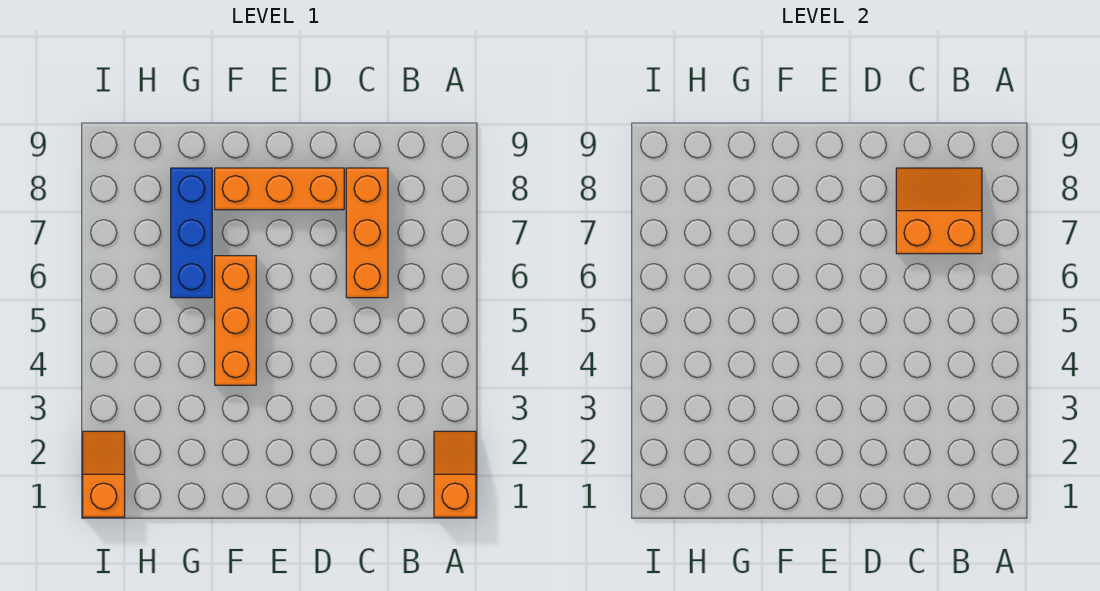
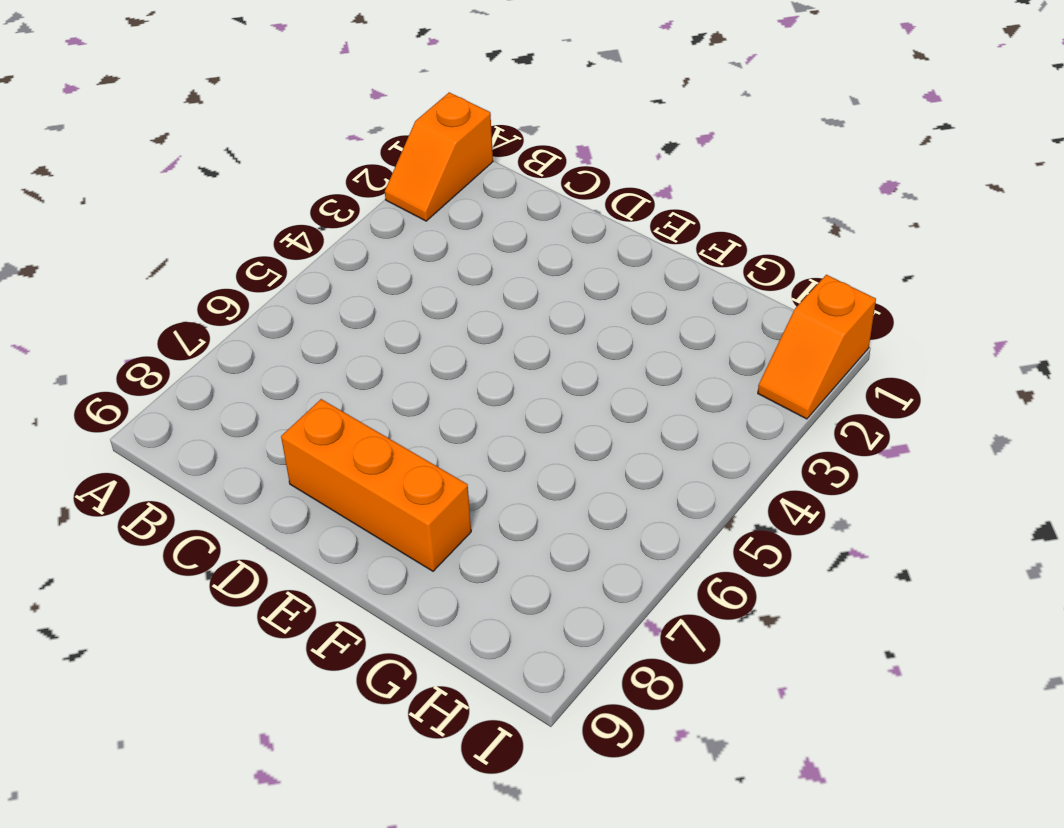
none -> orange 1x3 brick [346,168,388,298]
none -> orange 1x3 brick [215,256,256,385]

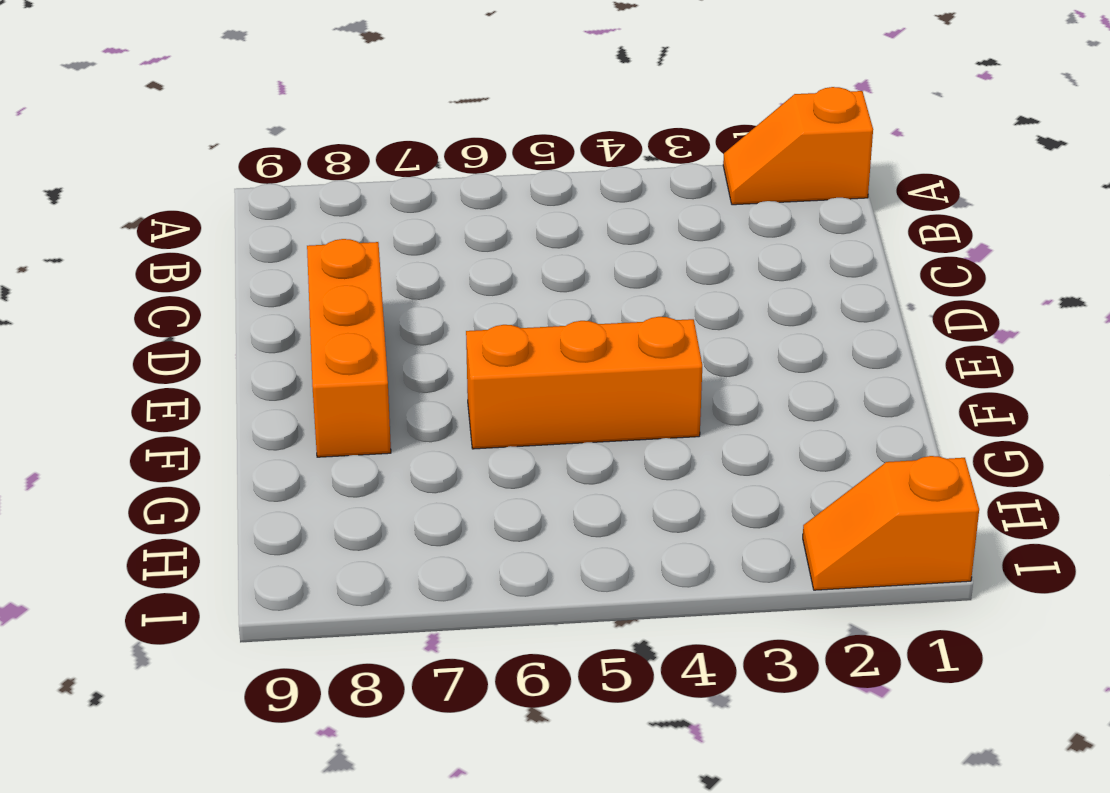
none -> orange 1x3 brick [346,168,388,298]
none -> blue 1x3 brick [171,168,212,298]

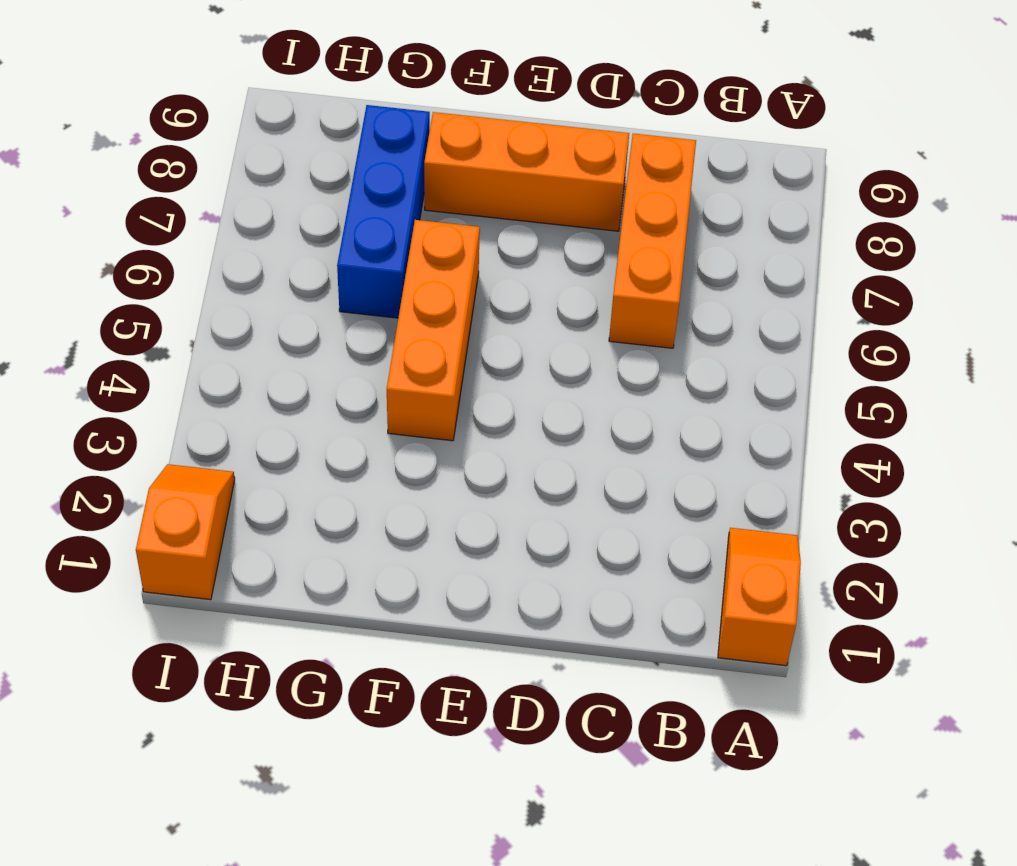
none -> orange 2x2 slope [896,168,982,254]

